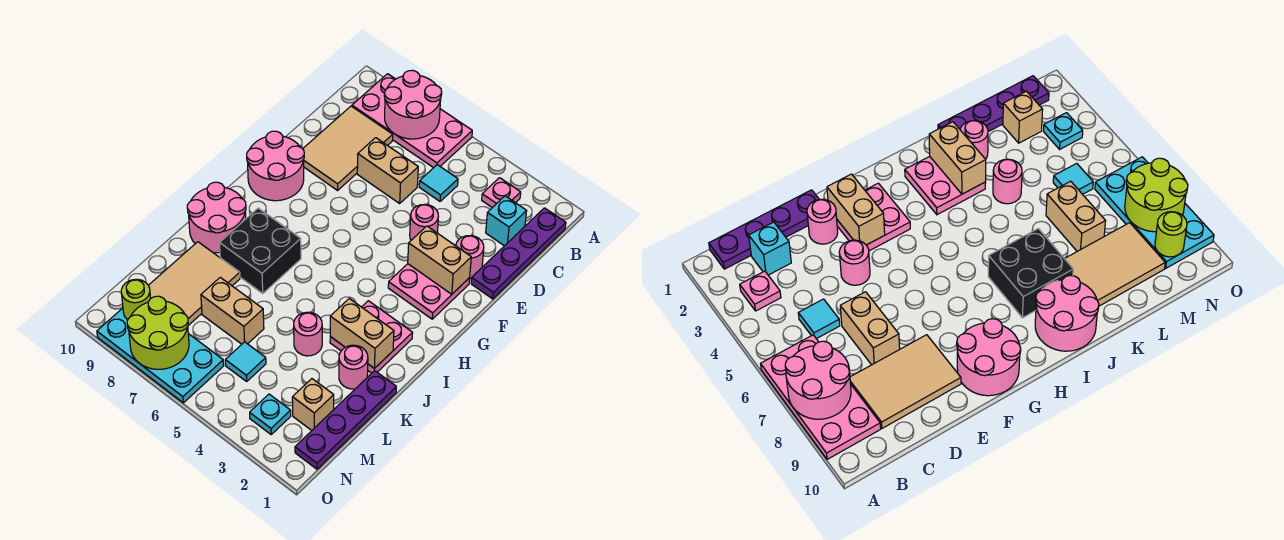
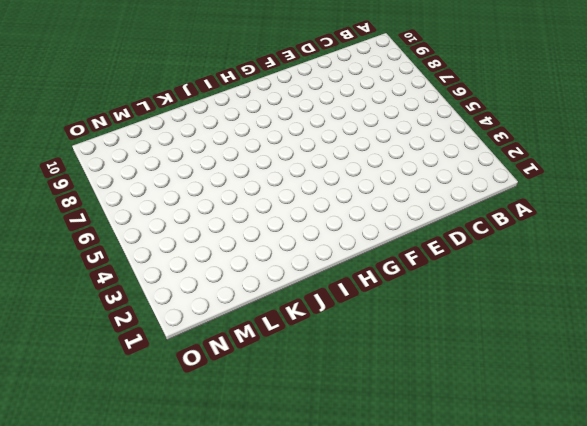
none -> pink 2x4 plate [352,74,472,168]
none -> purple 1x4 plate [471,208,566,299]
none -> pink 1x1 plate [482,178,521,208]

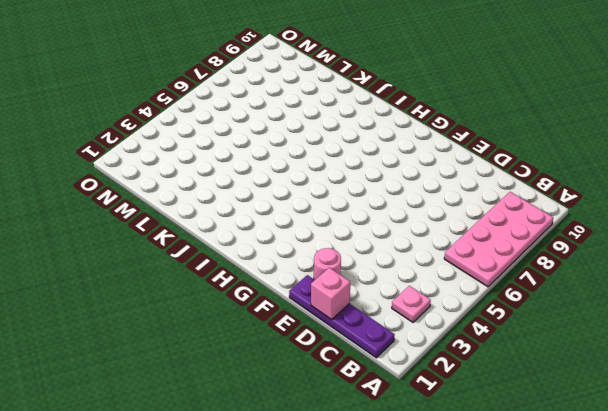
pink 1x1 brick [311,268,350,320] -> none
none -> cyan 1x1 brick [486,196,527,246]
none -> cyan 1x1 tile [419,165,458,201]
none -> tan 2x3 tile [303,106,393,190]

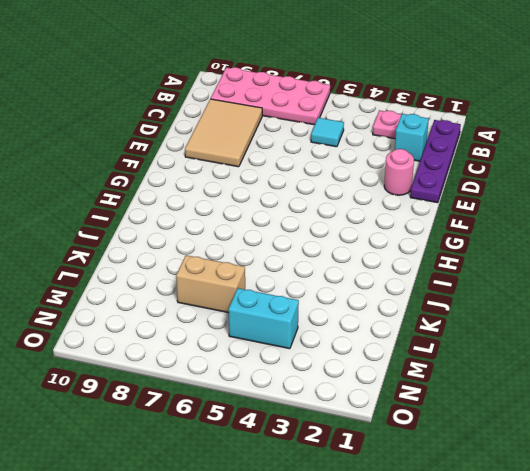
cyan 1x2 brick [229,288,299,349] -> cyan 1x1 tile [225,342,266,381]
none -> tan 1x2 brick [357,138,418,203]
none -> pink 1x1 round brick [410,204,438,240]
none -> pink 2x2 plate [388,264,470,319]

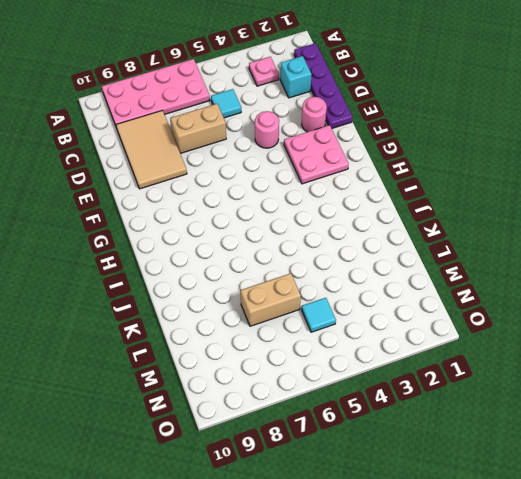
none -> pink 2x2 round brick [247,131,304,201]
none -> pink 2x2 plate [330,301,413,373]
none -> black 2x2 brick [220,208,301,293]

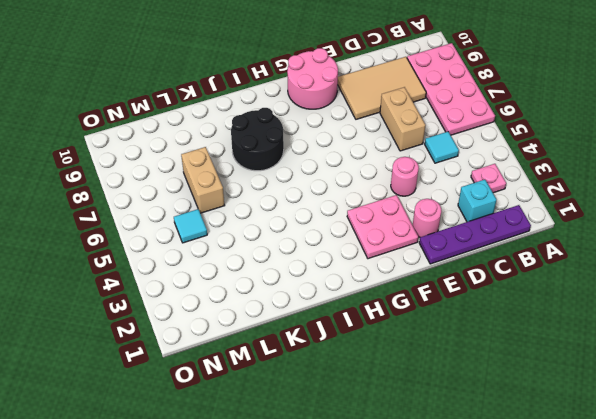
black 2x2 round brick [231,108,284,171] -> black 2x2 brick [220,208,301,293]
none -> pink 2x2 plate [330,301,413,373]
none -> pink 2x2 round brick [187,182,246,253]
none -> purple 1x4 plate [295,371,396,469]

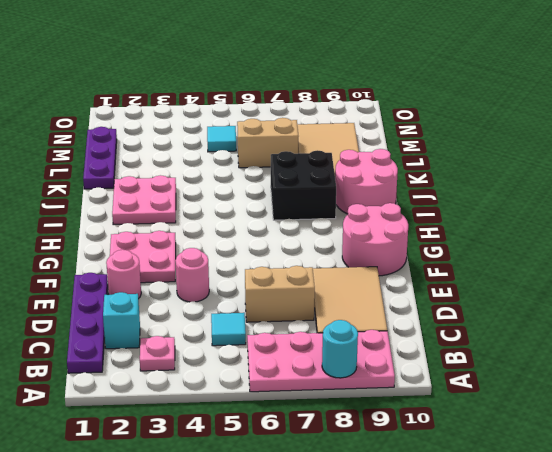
cyan 1x1 round brick [322,320,358,378] -> pink 2x2 round brick [384,70,442,139]
purple 1x3 plate [83,127,117,189] -> purple 1x4 plate [295,371,396,469]
none -> pink 1x1 round brick [339,345,368,389]
none -> pink 1x1 round brick [294,312,322,356]
none -> tan 1x1 brick [292,379,334,430]

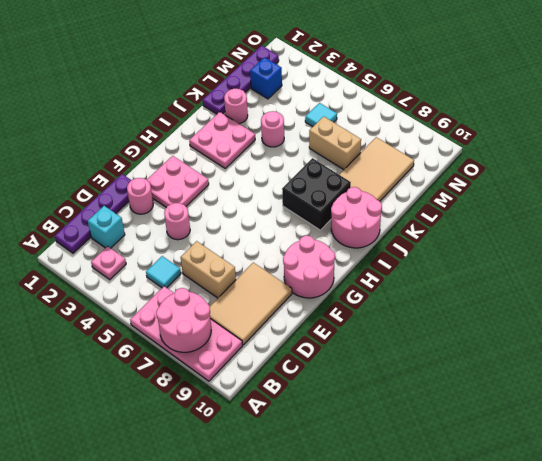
blue 1x1 brick [250,57,282,99] -> tan 1x1 brick [292,379,334,430]
none -> cyan 1x1 plate [250,394,291,434]
none -> cyan 2x4 plate [97,308,224,403]
none -> tan 1x2 brick [408,226,471,294]

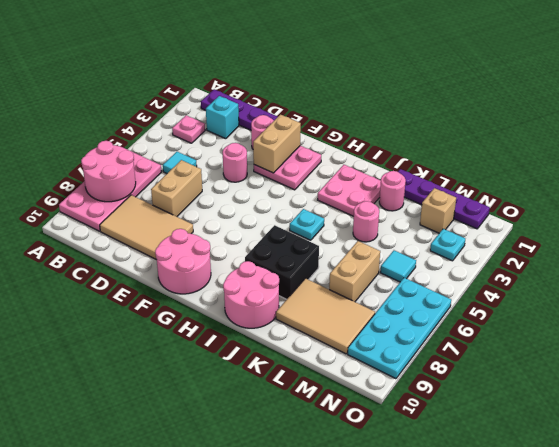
cyan 1x1 plate [290,209,324,240] -> none
none -> tan 1x2 brick [330,299,394,369]
none -> lime 2x2 round brick [127,296,189,369]
none -> lime 1x1 round brick [121,279,151,320]

